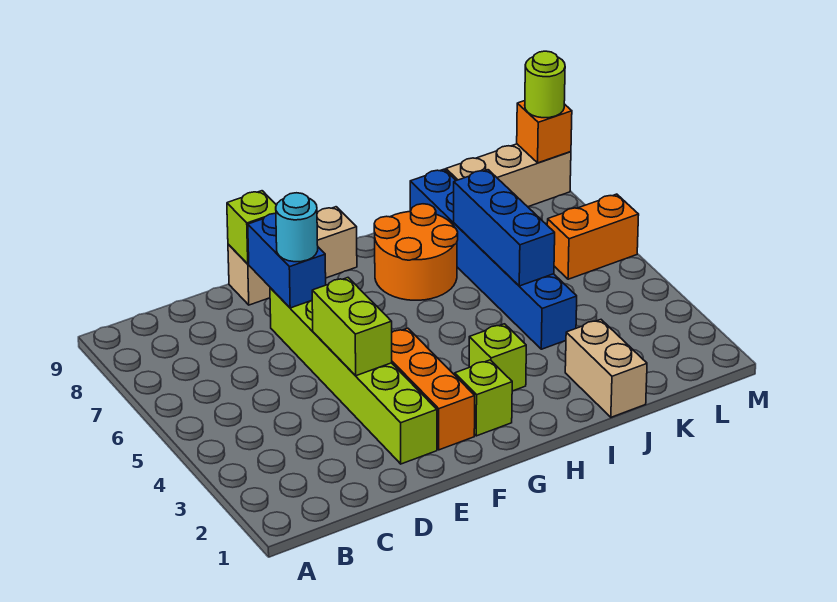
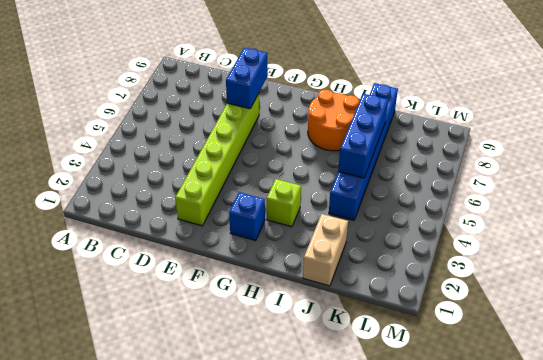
blue 1x1 brick [229,192,265,240] -> lime 1x1 brick [455,360,512,436]
none -> tan 1x3 brick [228,207,357,305]
none -> orange 1x3 brick [392,328,475,450]
none -> tan 1x3 brick [446,144,571,207]

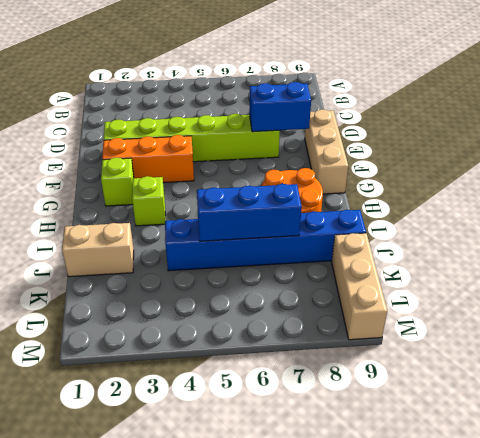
none -> orange 1x2 brick [547,194,639,279]
none -> lime 1x2 brick [312,278,392,376]
none -> lime 1x1 brick [227,191,276,264]

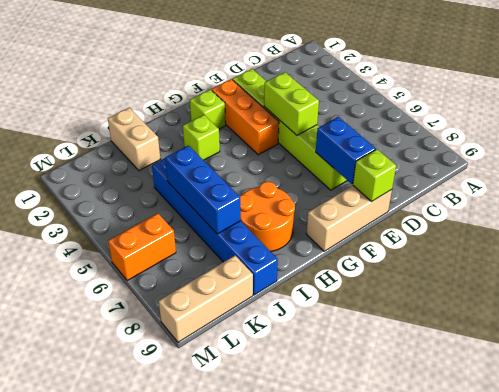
none -> orange 1x1 brick [517,101,572,163]
none -> cyan 1x1 round brick [276,193,318,262]
none -> lime 1x1 round brick [525,51,565,118]

